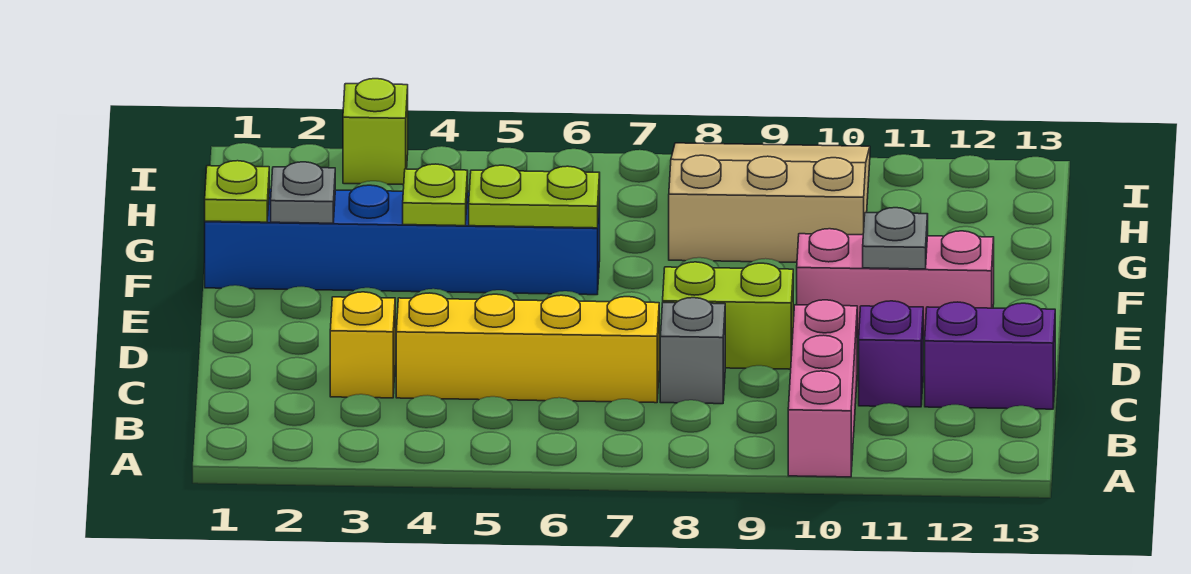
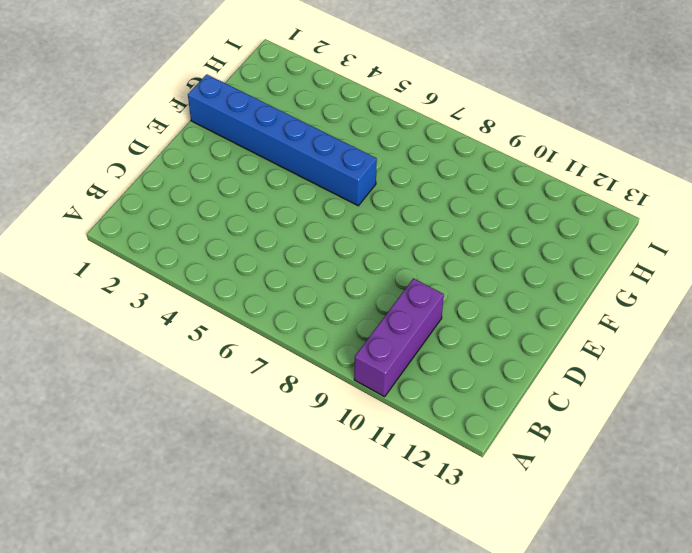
purple 1x3 brick [354,279,444,397] -> pink 1x3 brick [788,300,857,477]
none -> yellow 1x1 brick [330,292,395,398]
none -> yellow 1x4 brick [396,293,659,403]
none -> grey 1x1 brick [660,298,725,404]

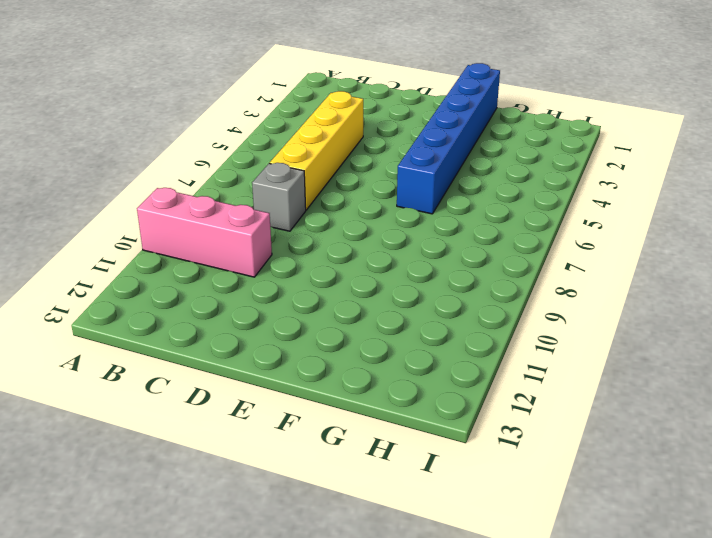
none -> yellow 1x1 brick [330,292,395,398]
none -> purple 1x1 brick [859,301,923,407]
none -> purple 1x2 brick [925,302,1055,409]

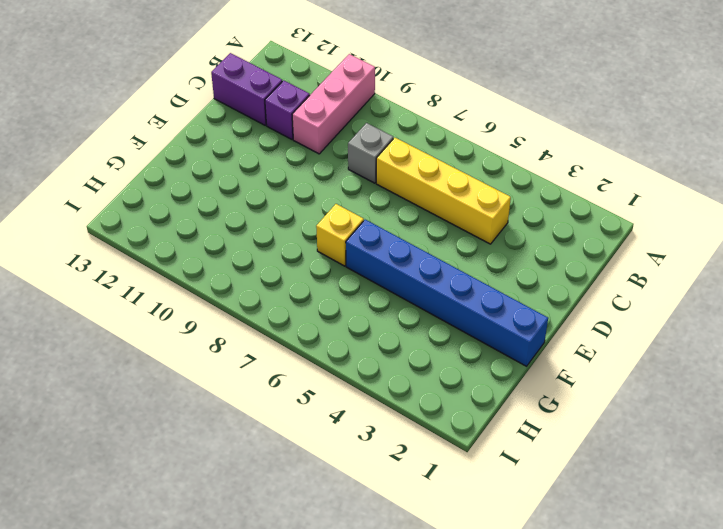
yellow 1x1 brick [316,204,364,266] -> yellow 1x1 brick moved to [330,292,395,398]
none -> lime 1x2 brick [663,262,793,369]
none -> pink 1x3 brick [797,229,994,336]
none -> tan 3x3 slope [669,143,870,262]

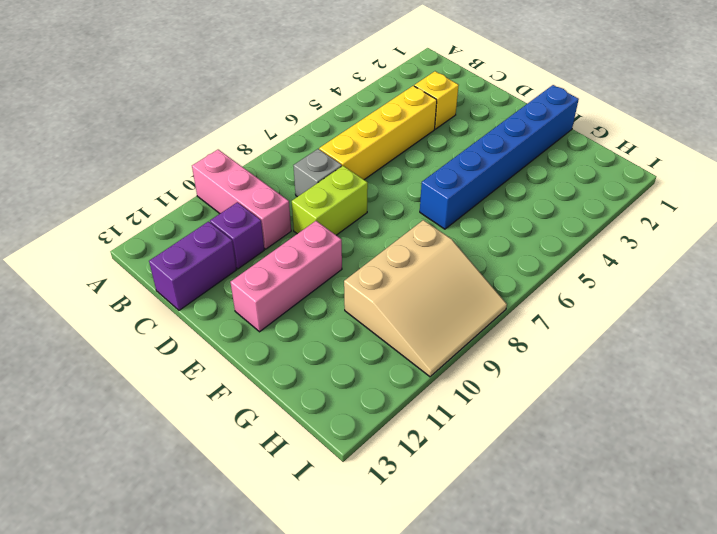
none -> lime 1x1 brick [343,79,408,185]
none -> grey 1x1 plate [863,208,928,269]
none -> lime 1x1 plate [205,161,269,222]

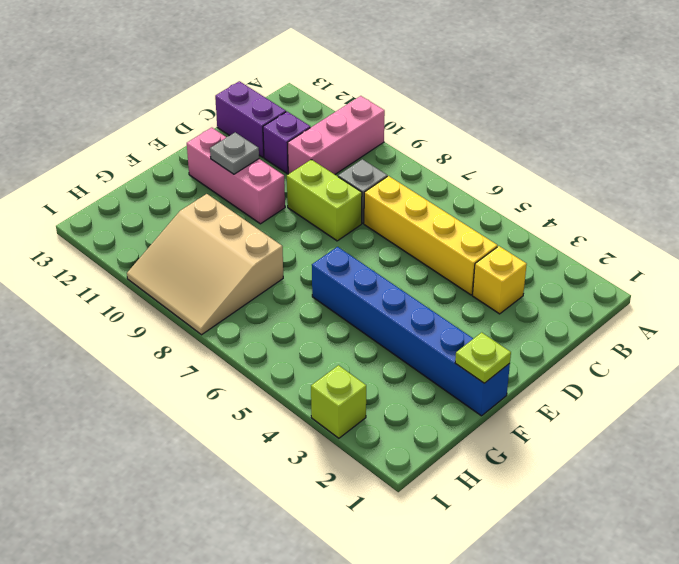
none -> grey 1x1 plate [271,162,335,223]
none -> lime 1x1 plate [403,164,468,226]
none -> lime 1x2 plate [469,165,600,228]

